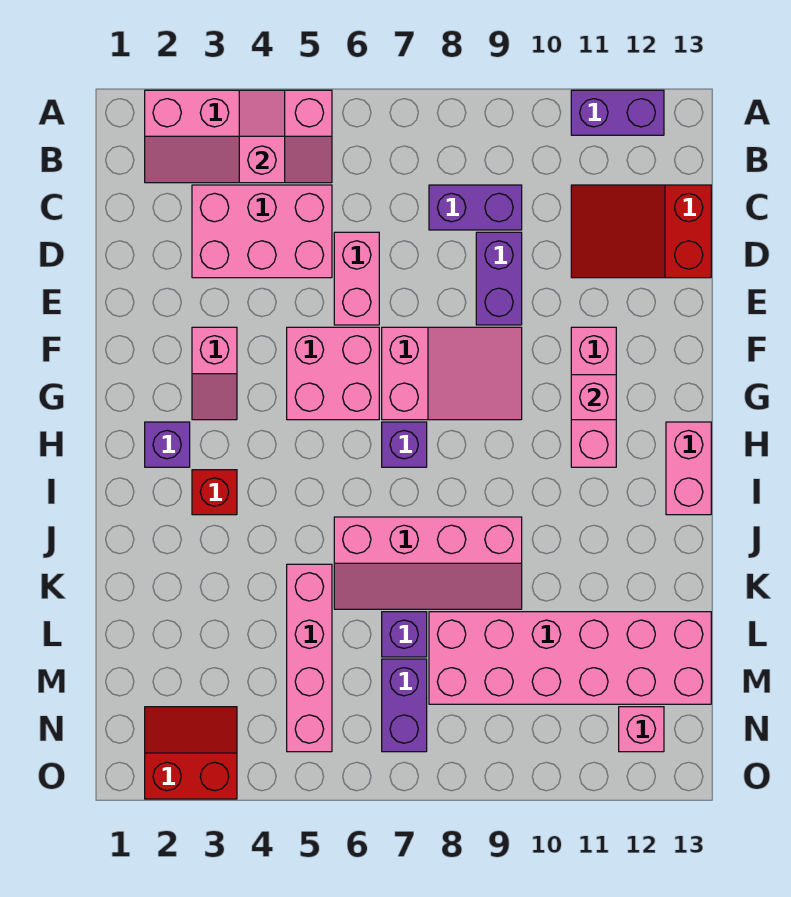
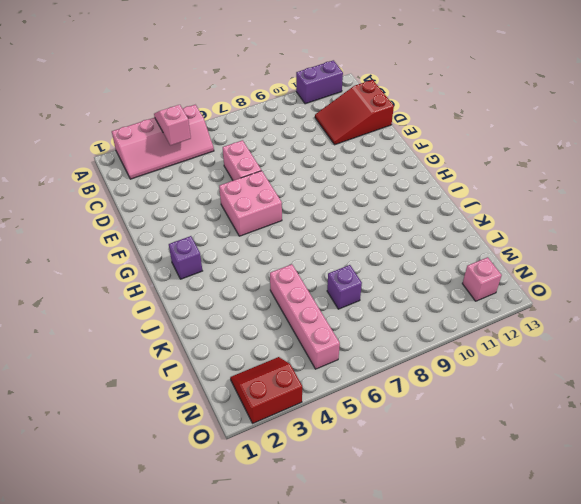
none -> pink 2x3 brick [192,185,332,278]
none -> purple 1x2 brick [429,185,522,230]
none -> purple 1x2 brick [476,232,522,325]

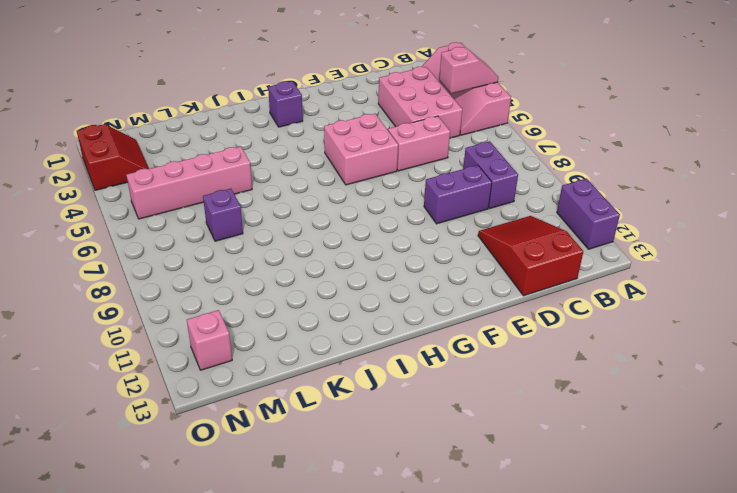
none -> pink 1x2 slope [192,327,237,420]
none -> pink 2x3 slope [382,327,522,420]
none -> pink 1x3 brick [571,327,616,467]

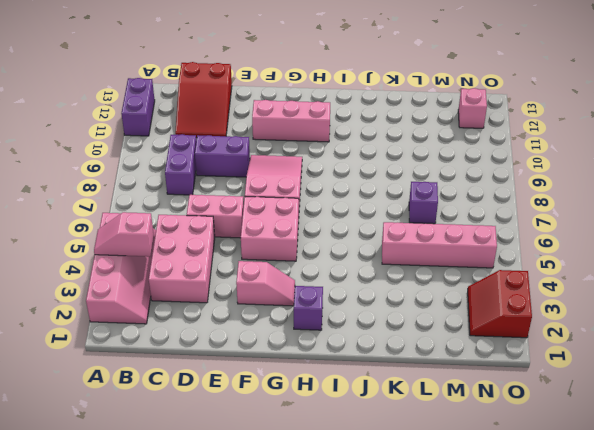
none -> purple 1x1 brick [382,422,427,467]
none -> pink 1x2 brick [666,422,711,515]
none -> red 1x1 brick [192,470,237,515]

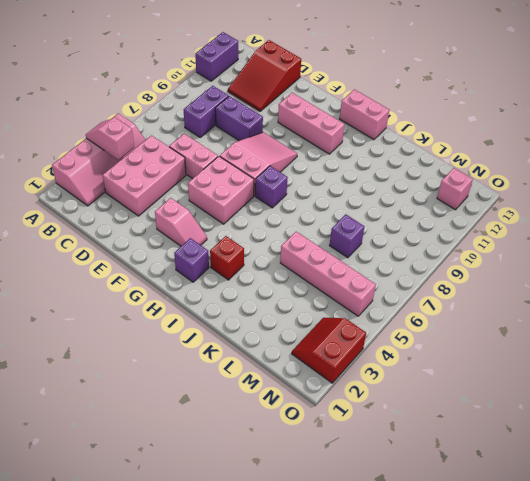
none -> pink 2x4 slope [334,517,522,609]
none -> pink 2x6 brick [429,612,711,704]
none -> purple 1x2 brick [382,659,427,752]

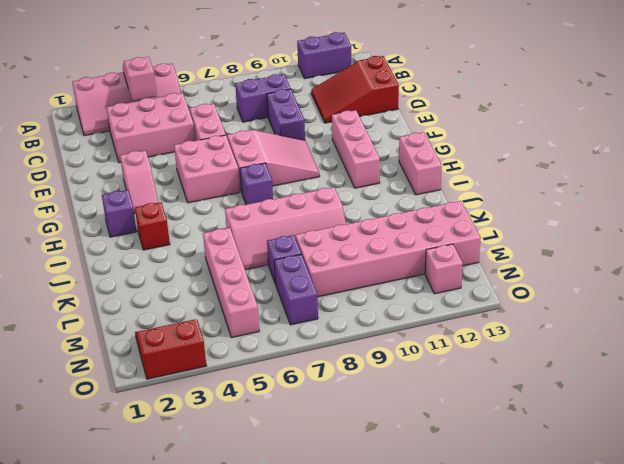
none -> pink 1x1 brick [571,375,616,420]

